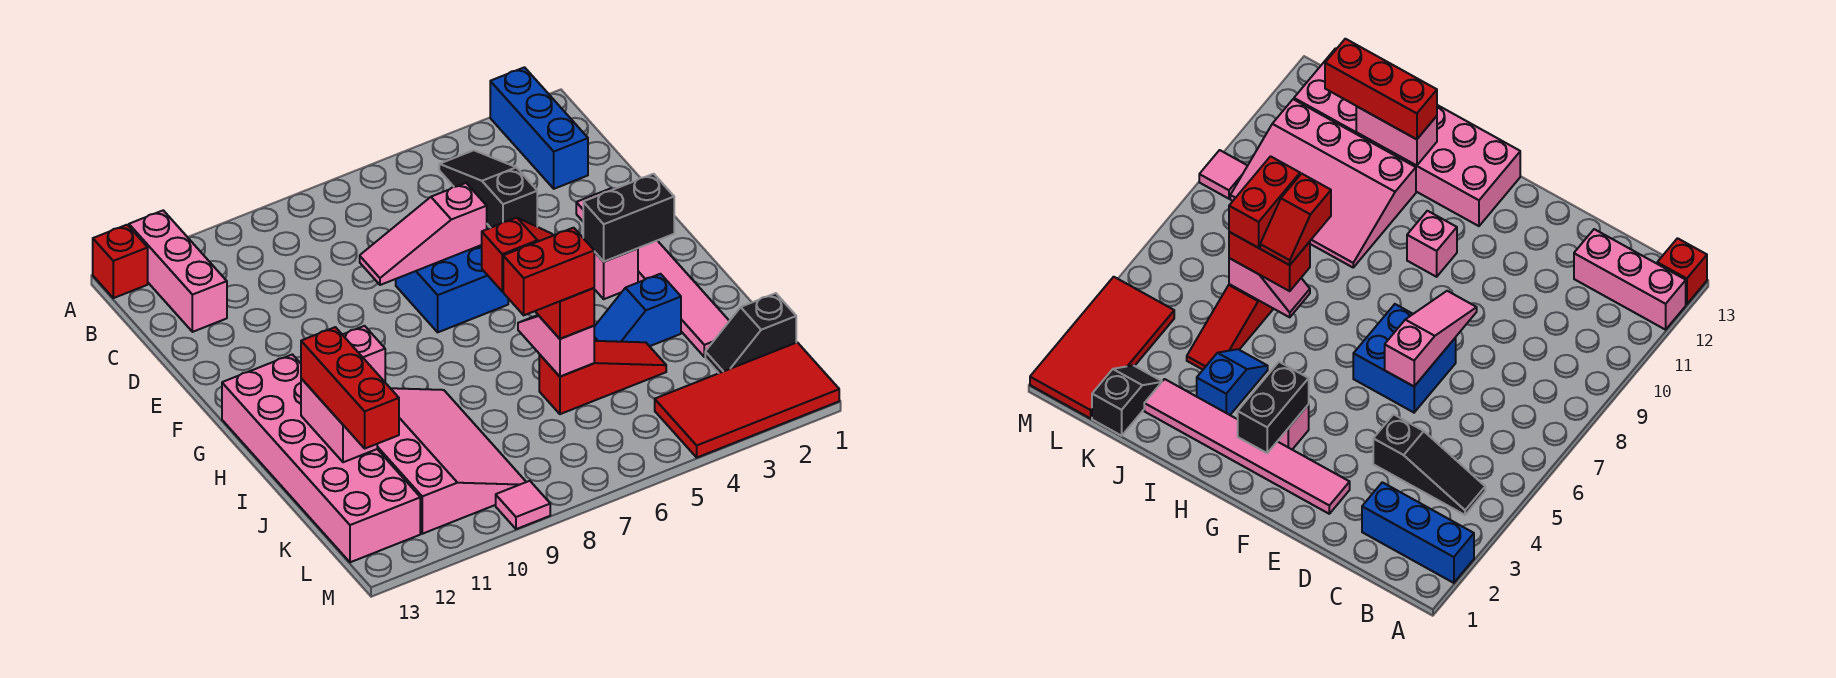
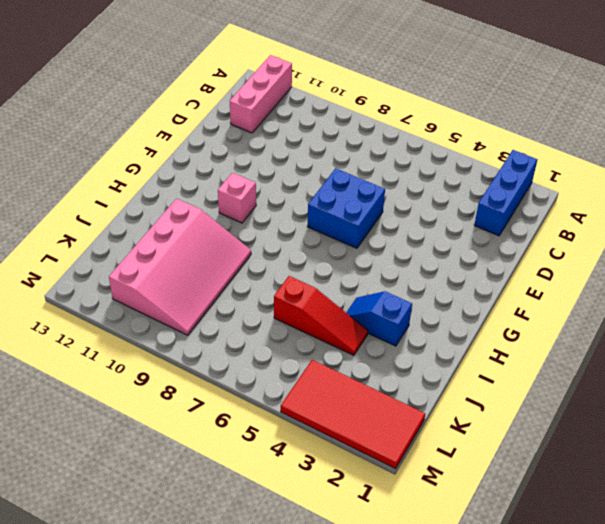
none -> red 1x1 brick [93,225,148,298]
none -> black 1x3 slope [439,150,537,228]
none -> pink 1x6 tile [576,189,729,357]

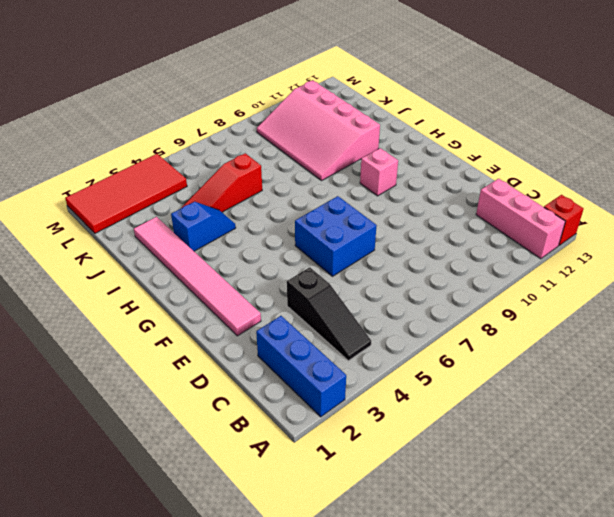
none -> pink 1x1 brick [594,248,638,299]
none -> pink 2x6 brick [222,354,420,562]
none -> black 1x2 slope [705,293,796,373]

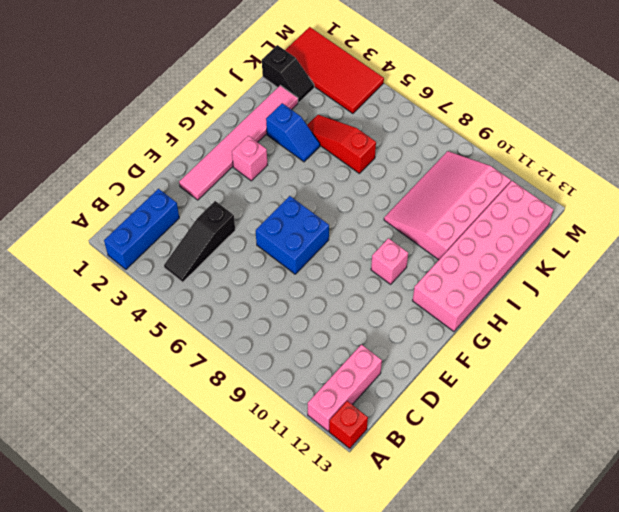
none -> pink 1x1 tile [496,481,550,529]
none -> pink 1x3 slope [360,183,487,285]
none -> black 1x2 brick [583,174,674,262]

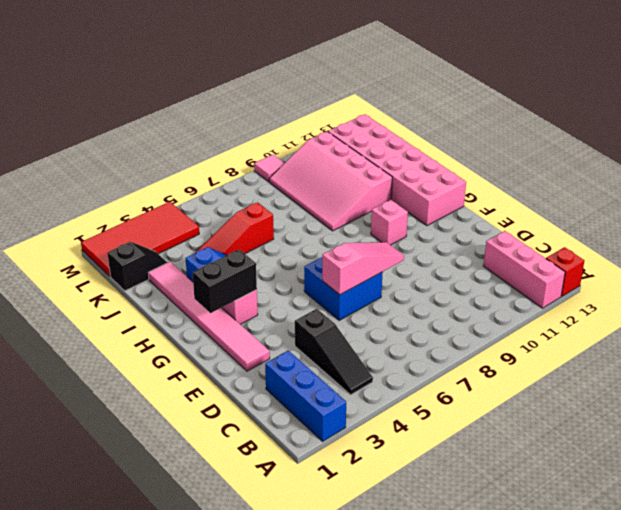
none -> pink 1x2 slope [518,315,594,377]
none -> pink 1x2 brick [301,379,377,462]
none -> red 1x2 brick [535,288,594,339]

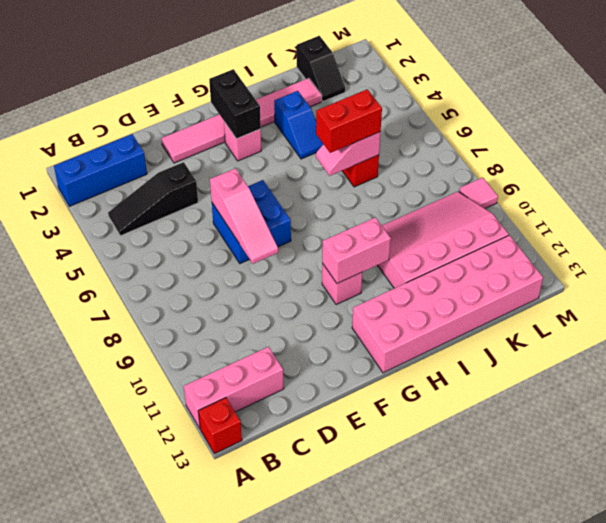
pink 1x2 brick [322,217,391,283] -> pink 1x2 brick moved to [301,379,377,462]
none -> red 2x4 tile [655,342,839,457]
none -> red 1x3 brick [301,327,399,448]
none -> red 1x2 slope [482,218,553,291]

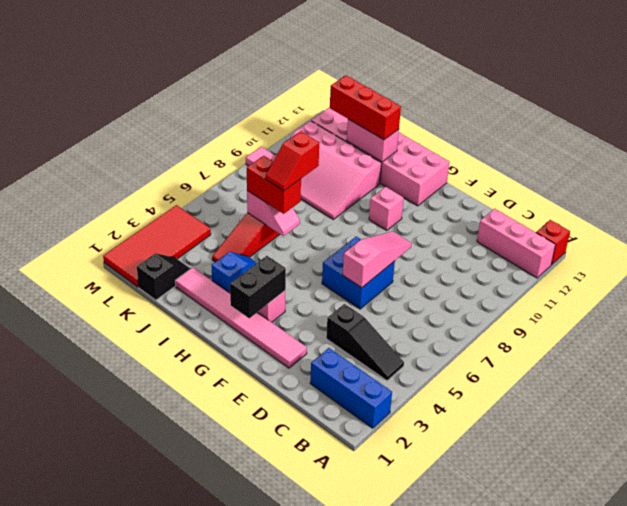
none -> red 1x2 brick [503,228,594,315]

